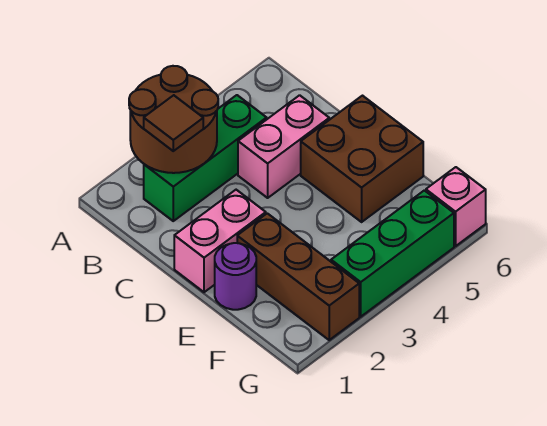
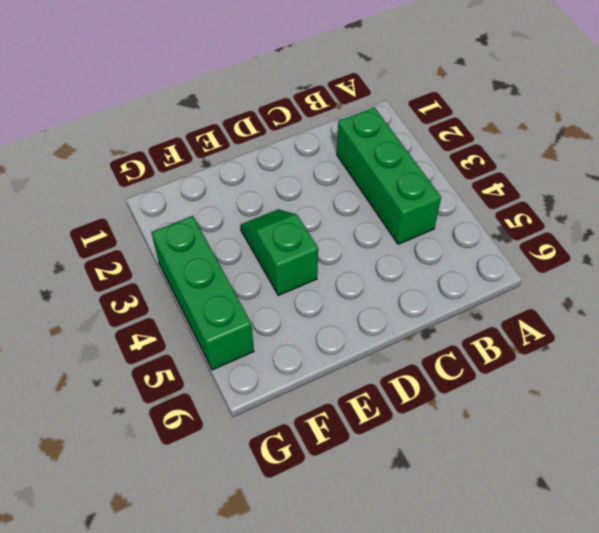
green 1x2 slope [240,209,318,295] -> none
none -> pink 1x2 brick [238,95,329,198]
none -> pink 1x2 brick [174,190,266,292]

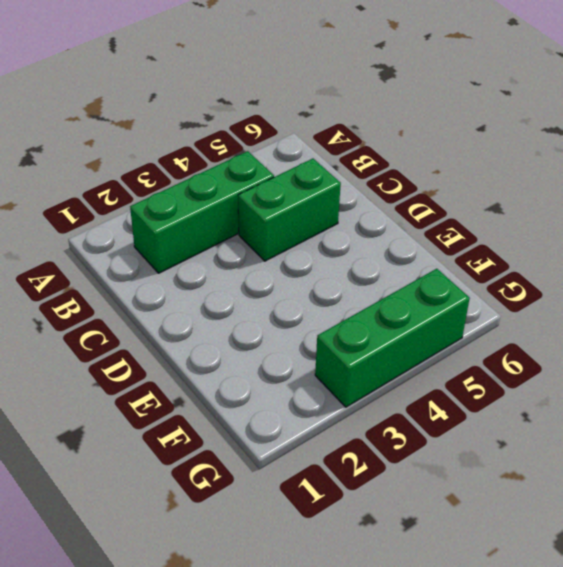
green 1x2 brick [238,159,341,261] -> pink 1x2 brick [238,95,329,198]
none -> pink 1x2 brick [174,190,266,292]
none -> brown 2x2 brick [301,96,423,222]

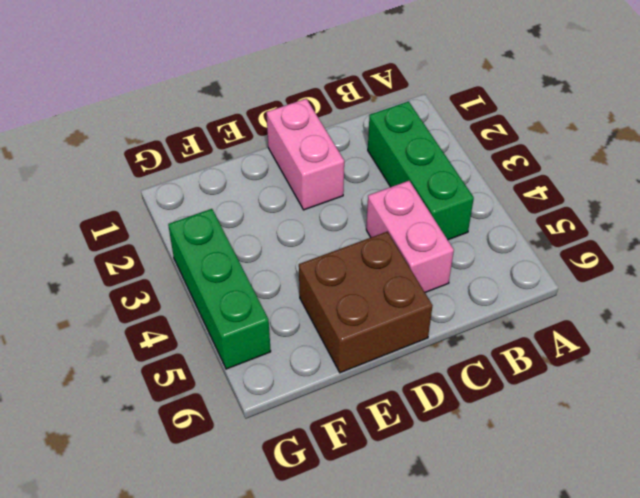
none -> purple 1x1 round brick [215,243,256,310]
none -> brown 1x3 brick [237,213,359,340]

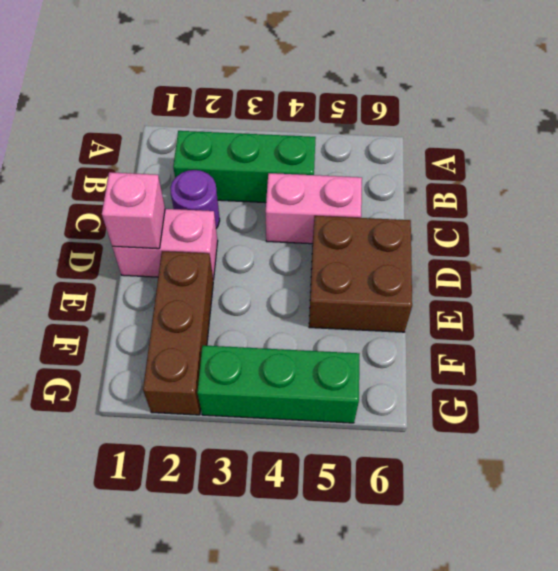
purple 1x1 round brick [170,170,220,228] -> purple 1x1 round brick moved to [215,243,256,310]
pink 1x1 brick [102,172,165,249] -> pink 1x1 brick moved to [426,167,486,246]
none -> brown 2x2 round brick [129,66,218,173]
none -> brown 1x1 tile [144,95,203,151]

